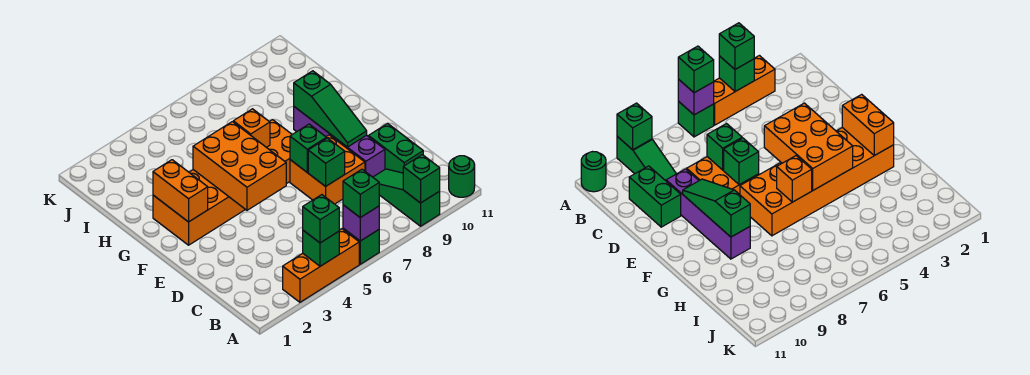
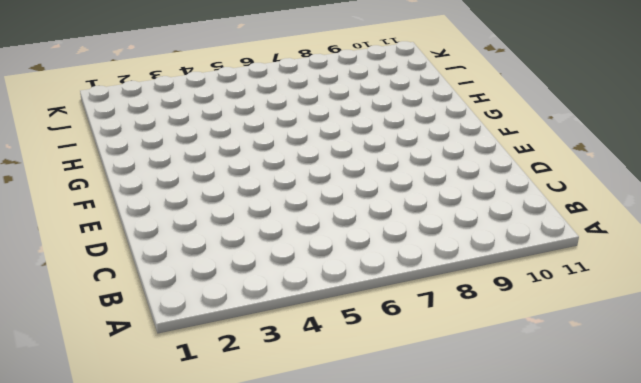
none -> orange 1x3 brick [283,229,359,302]
none -> green 1x1 brick [343,228,379,264]
none -> green 1x3 slope [373,169,440,226]

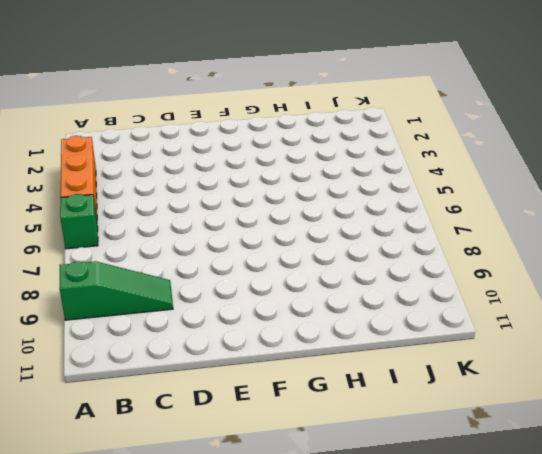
none -> green 1x1 round brick [449,156,475,197]
none -> green 1x2 brick [369,123,423,173]
none -> orange 2x2 brick [290,135,365,204]

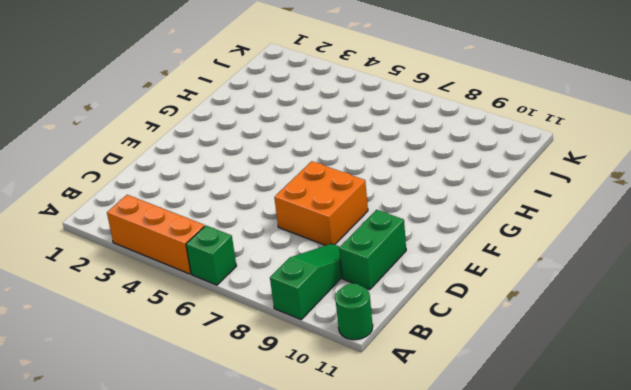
none -> purple 1x4 brick [294,107,385,177]
none -> orange 2x6 brick [153,120,292,245]
none -> green 1x1 brick [303,230,339,266]

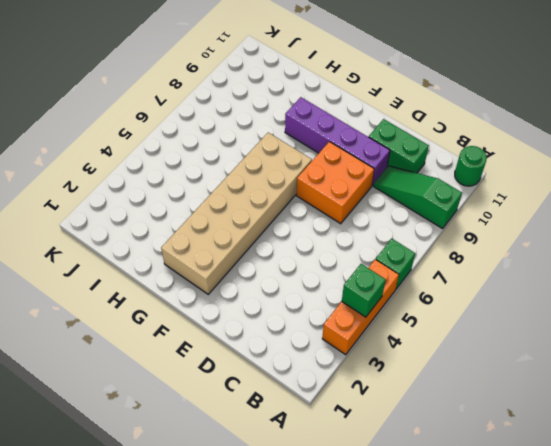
tan 2x6 brick [161,133,312,294] -> orange 2x6 brick [153,120,292,245]
none -> purple 1x1 brick [343,205,379,241]
none -> green 1x1 brick [403,155,440,203]
none -> green 1x1 brick [308,138,345,186]

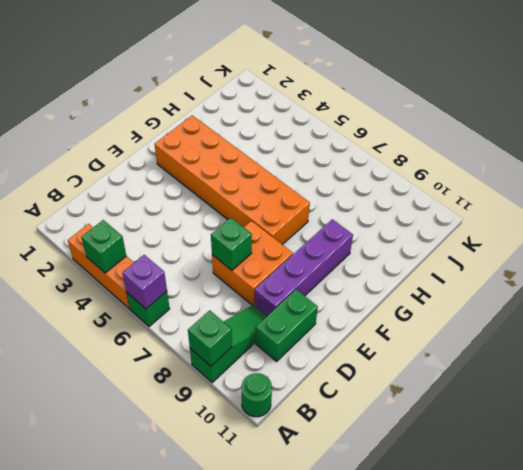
none -> orange 2x3 brick [193,122,286,210]
none -> green 1x1 brick [290,124,326,172]
none -> green 1x3 slope [294,71,367,147]

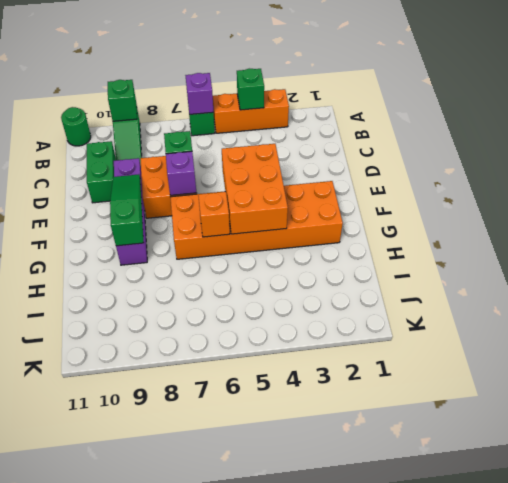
purple 1x1 brick [166,151,196,195] -> green 1x1 brick [290,124,326,172]
none -> orange 1x2 brick [153,160,208,222]
none -> green 1x1 brick [303,195,339,243]
none -> green 1x1 brick [343,169,379,218]

